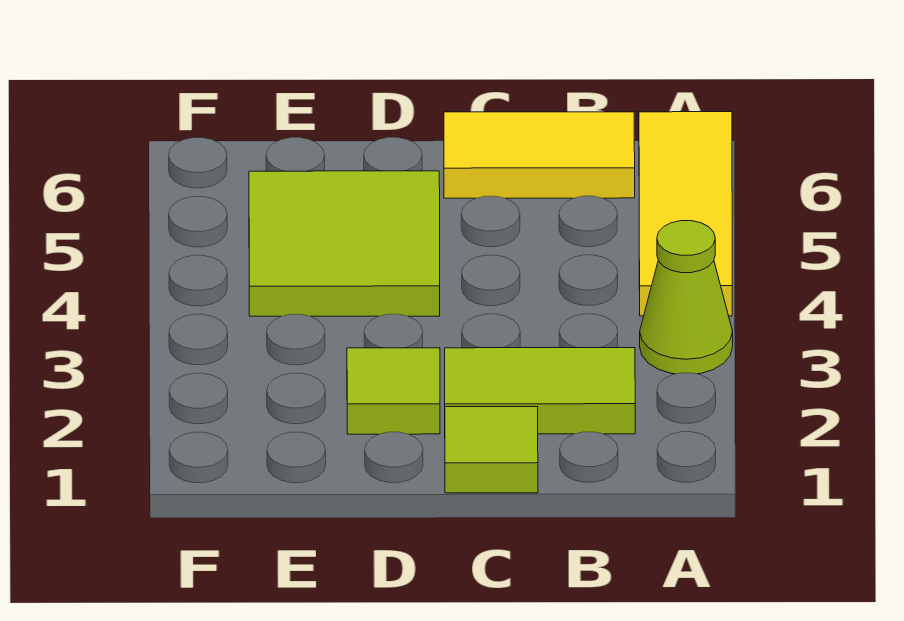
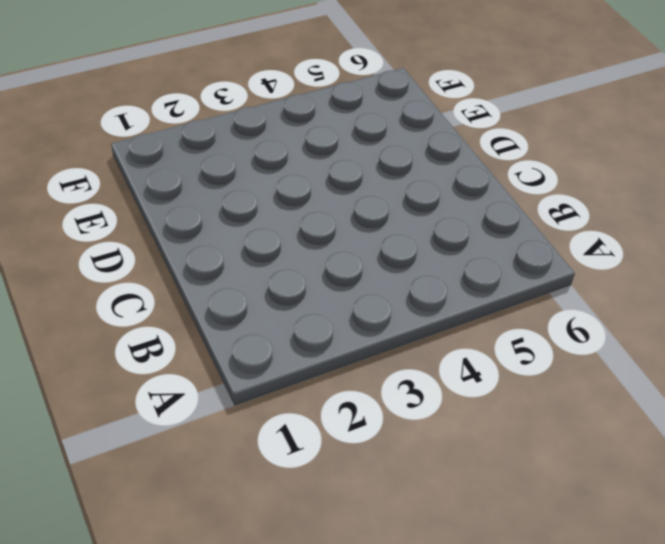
none -> lime 1x1 cone [640,221,733,374]
none -> yellow 1x3 tile [639,112,732,316]

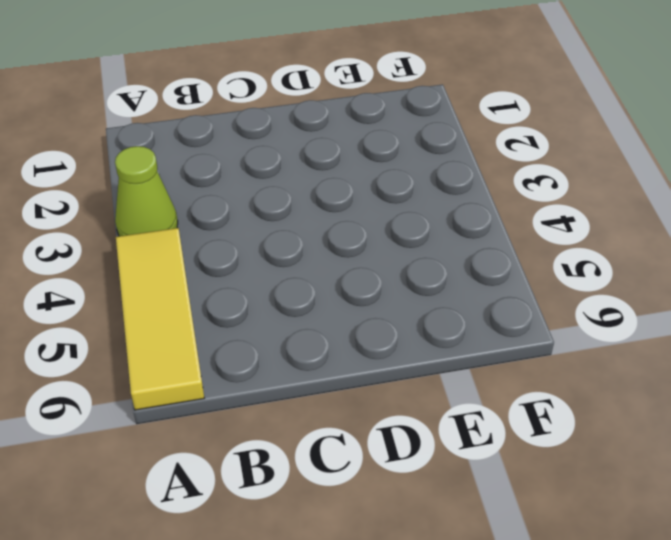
none -> lime 1x2 tile [445,348,635,434]
none -> yellow 1x2 tile [444,112,635,198]

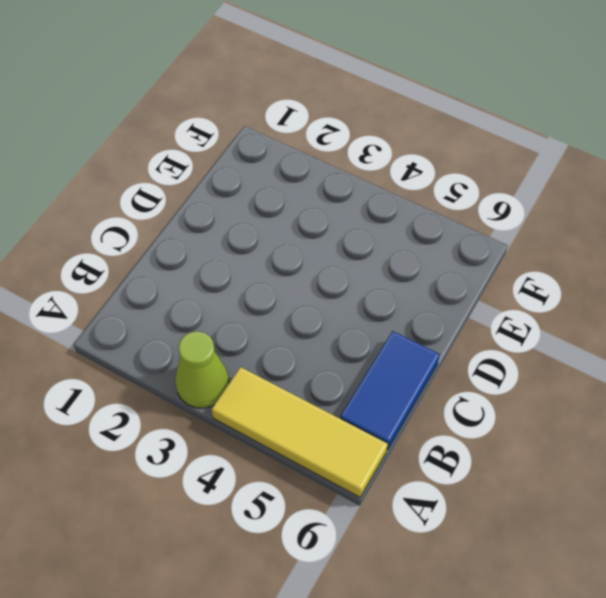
blue 1x2 tile [340,331,440,450] -> yellow 1x2 tile [444,112,635,198]
none -> lime 1x2 tile [445,348,635,434]
none -> lime 1x1 tile [445,407,538,493]

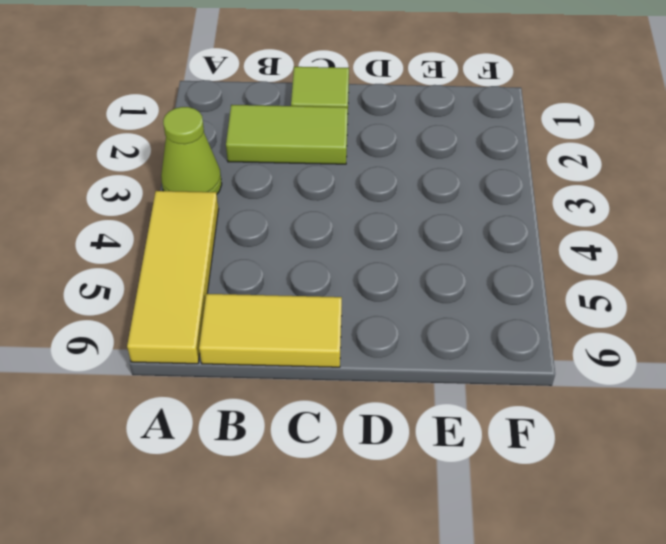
none -> lime 1x1 tile [347,348,440,434]
none -> lime 2x2 tile [249,171,440,316]

